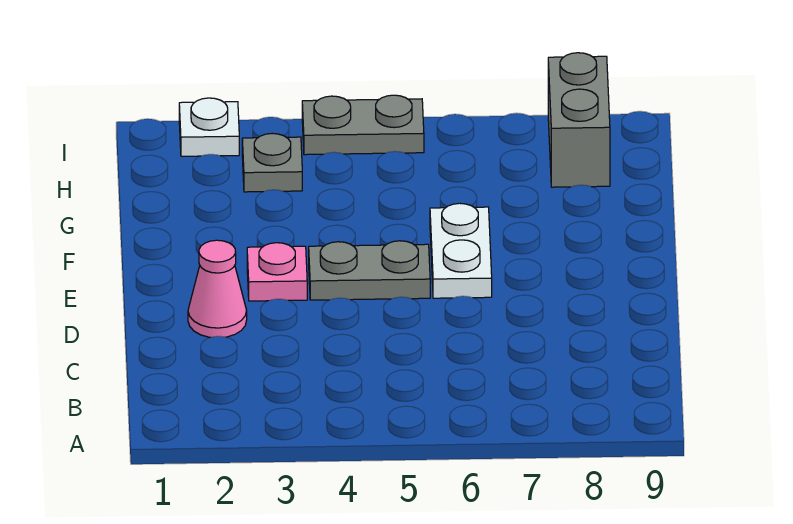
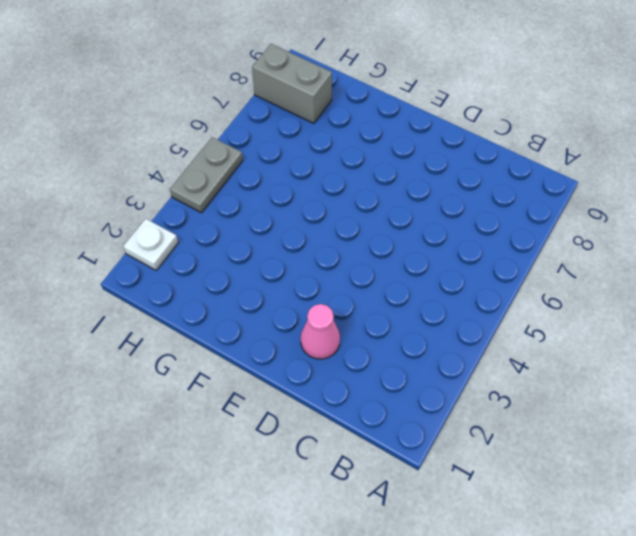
none -> pink 1x1 plate [247,243,307,301]
none -> grey 1x2 plate [309,241,430,300]

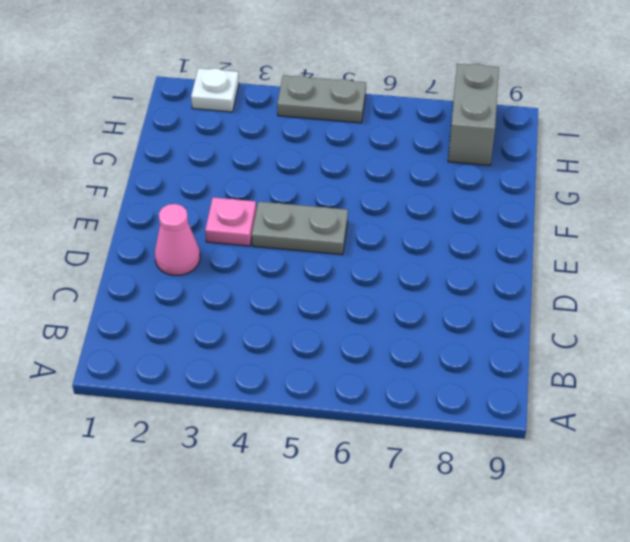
none -> white 1x2 plate [430,203,492,298]
none -> grey 1x1 plate [242,133,302,192]

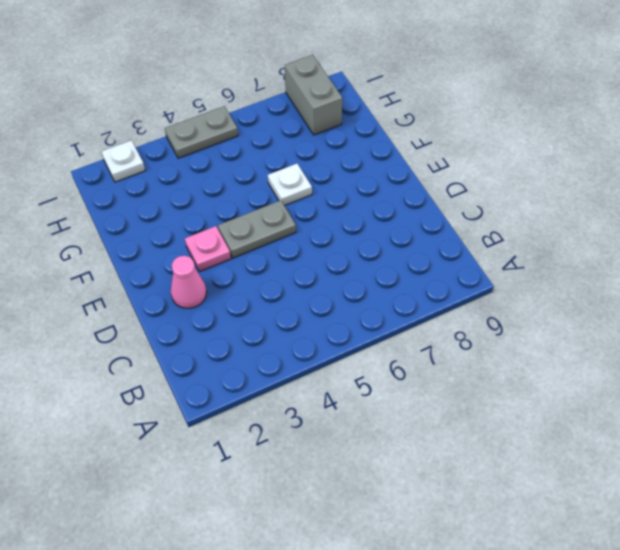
white 1x1 plate [268,164,312,206] -> white 1x2 plate [430,203,492,298]
none -> grey 1x1 plate [242,133,302,192]

